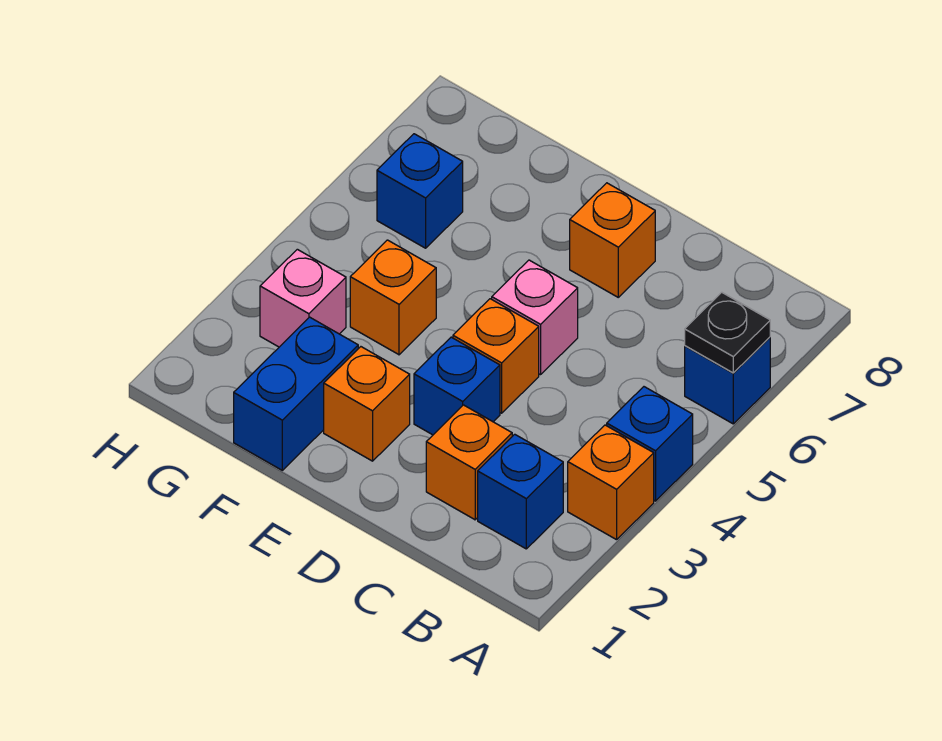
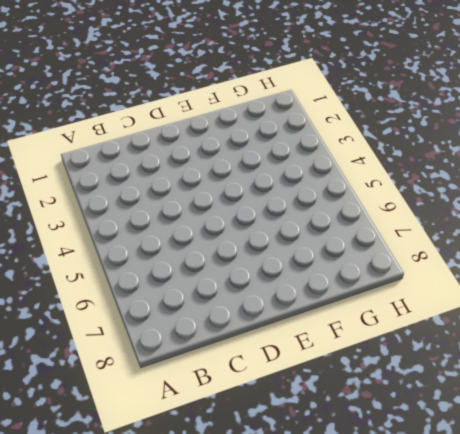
none -> orange 1x1 brick [568,425,654,540]
none -> blue 1x1 brick [607,387,693,501]
none -> blue 1x1 brick [685,337,770,424]

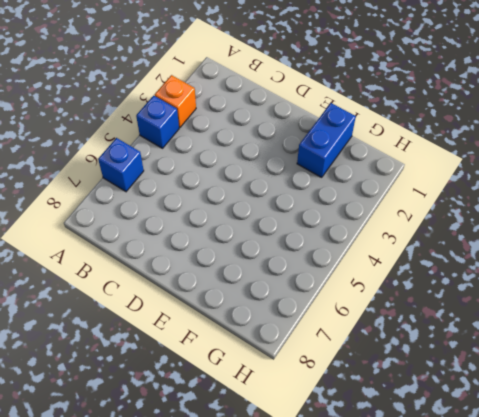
none -> blue 1x1 brick [478,434,563,549]
none -> orange 1x1 brick [426,405,512,520]
none -> blue 1x1 brick [414,337,500,435]

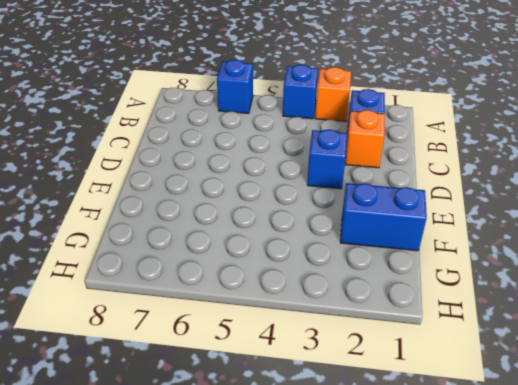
none -> orange 1x1 brick [453,299,539,413]
none -> pink 1x1 brick [492,260,578,375]
none -> orange 1x1 brick [570,183,655,297]

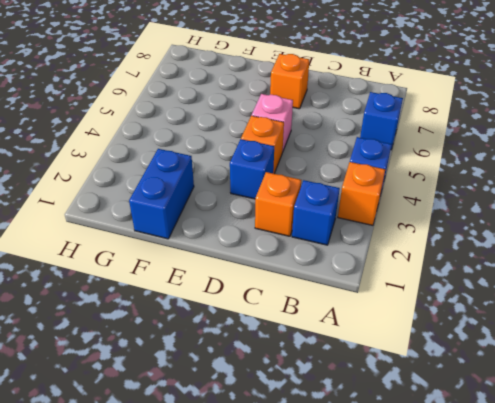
none -> orange 1x1 brick [324,347,410,461]
none -> orange 1x1 brick [350,240,436,355]
none -> pink 1x1 brick [260,249,346,347]

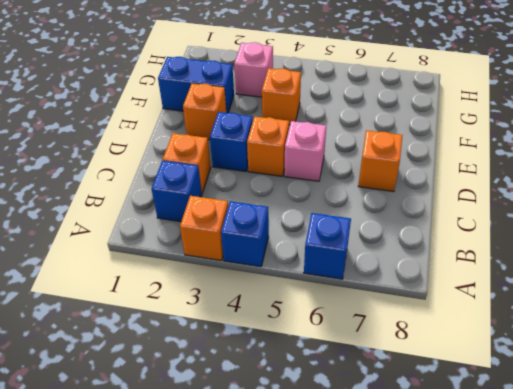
none -> blue 1x1 brick [377,134,463,248]
none -> black 1x1 plate [685,292,770,373]

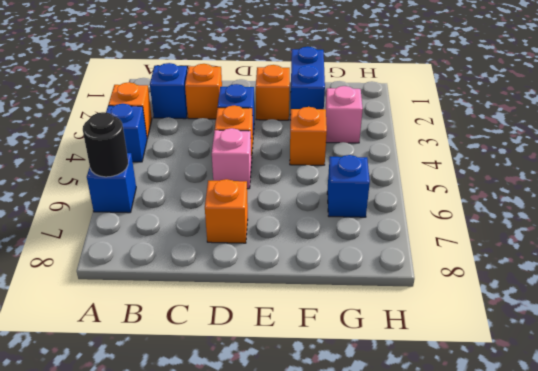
black 1x1 round brick [83,112,128,177] -> black 1x1 plate [685,292,770,373]

